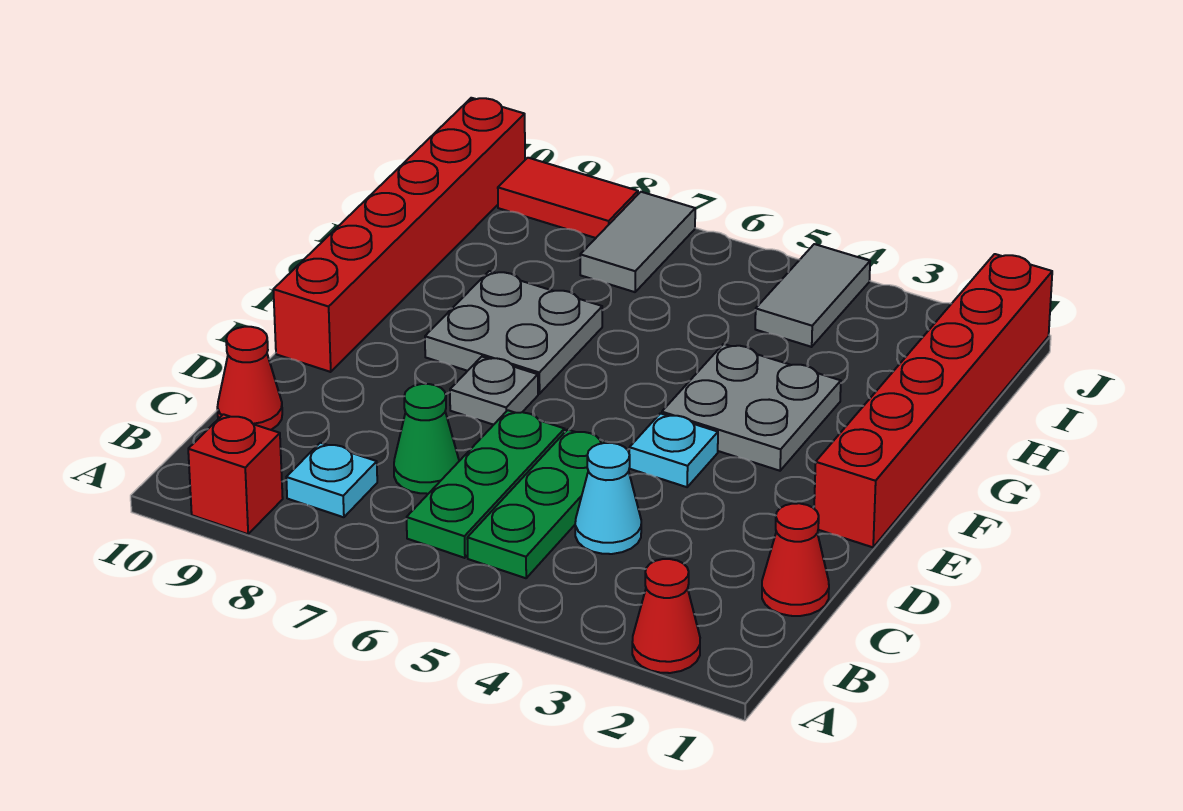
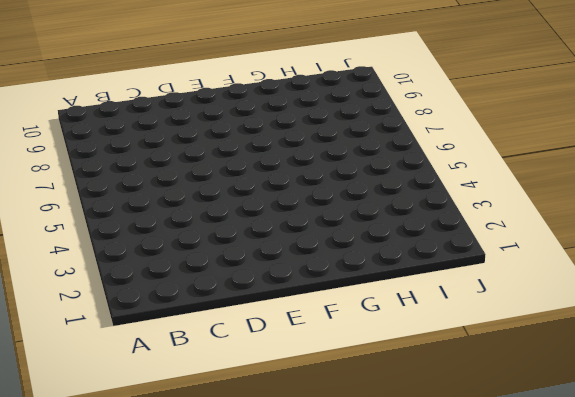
none -> red 1x1 cone [632,559,700,673]
none -> red 1x1 brick [188,414,283,534]
none -> green 1x3 plate [467,430,608,578]

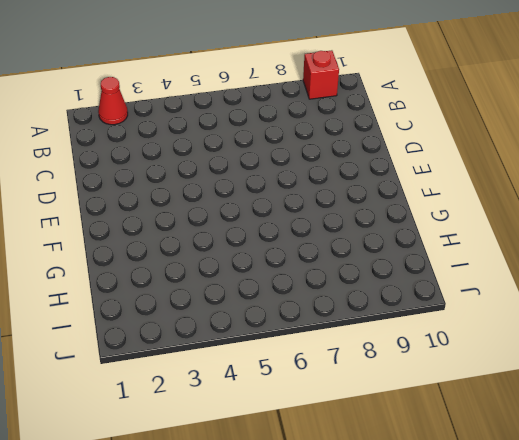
none -> green 1x3 plate [467,430,608,578]
none -> green 1x3 plate [407,410,565,558]
none -> cyan 1x1 plate [286,443,377,517]

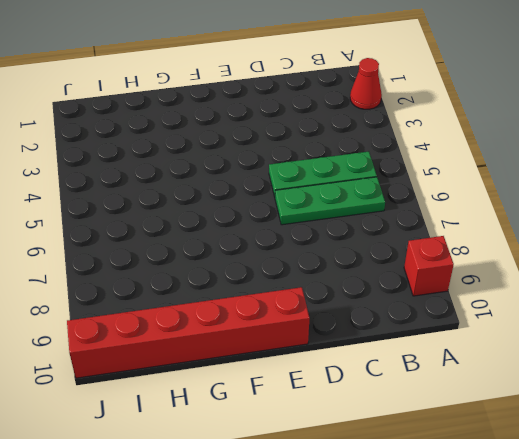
none -> cyan 1x1 plate [286,443,377,517]
none -> red 1x1 cone [762,503,829,616]
none -> cyan 1x1 cone [575,443,641,554]

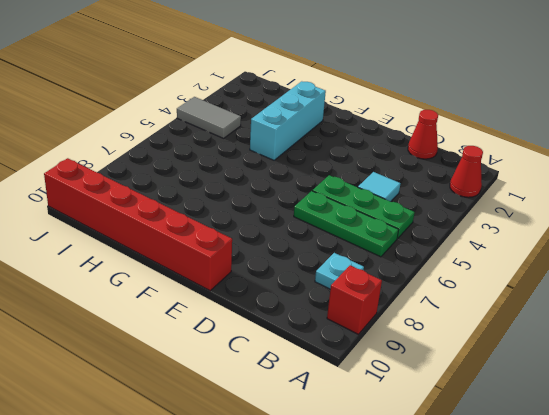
cyan 1x1 tile [358,172,401,202] -> cyan 1x1 cone [575,443,641,554]
cyan 1x3 brick [250,81,326,160] -> grey 2x2 plate [662,344,841,471]
none -> green 1x1 cone [394,384,459,494]
none -> red 1x1 cone [217,327,282,430]
none -> red 1x6 brick [814,254,1052,547]

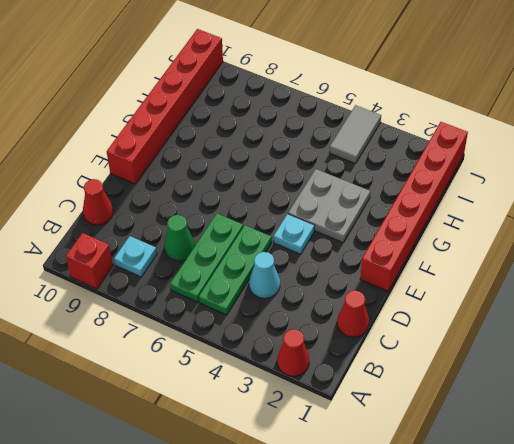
none -> grey 1x1 plate [450,357,538,425]
none -> grey 2x2 plate [425,271,602,394]
none -> grey 1x2 tile [580,192,695,292]

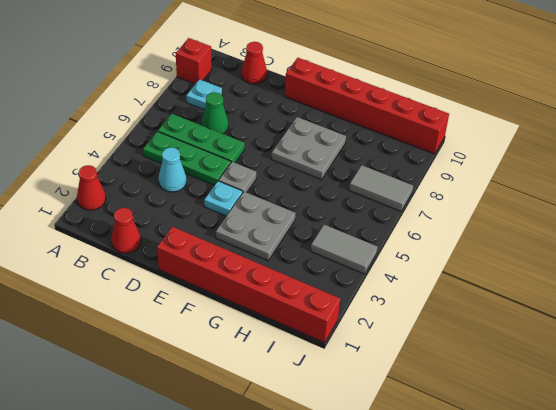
grey 1x1 plate [219,162,257,193] -> grey 1x1 plate moved to [450,357,538,425]
none -> red 1x2 tile [498,158,638,238]

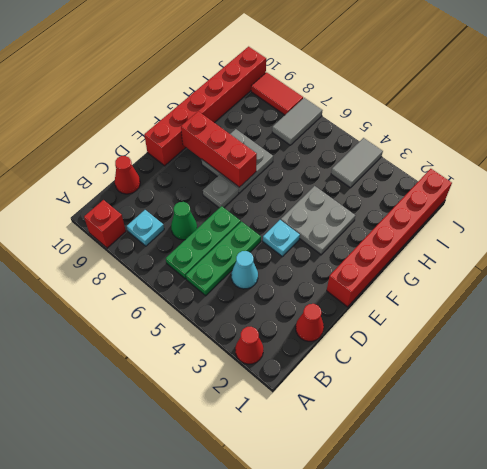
red 1x3 brick [181,111,257,187] -> none

